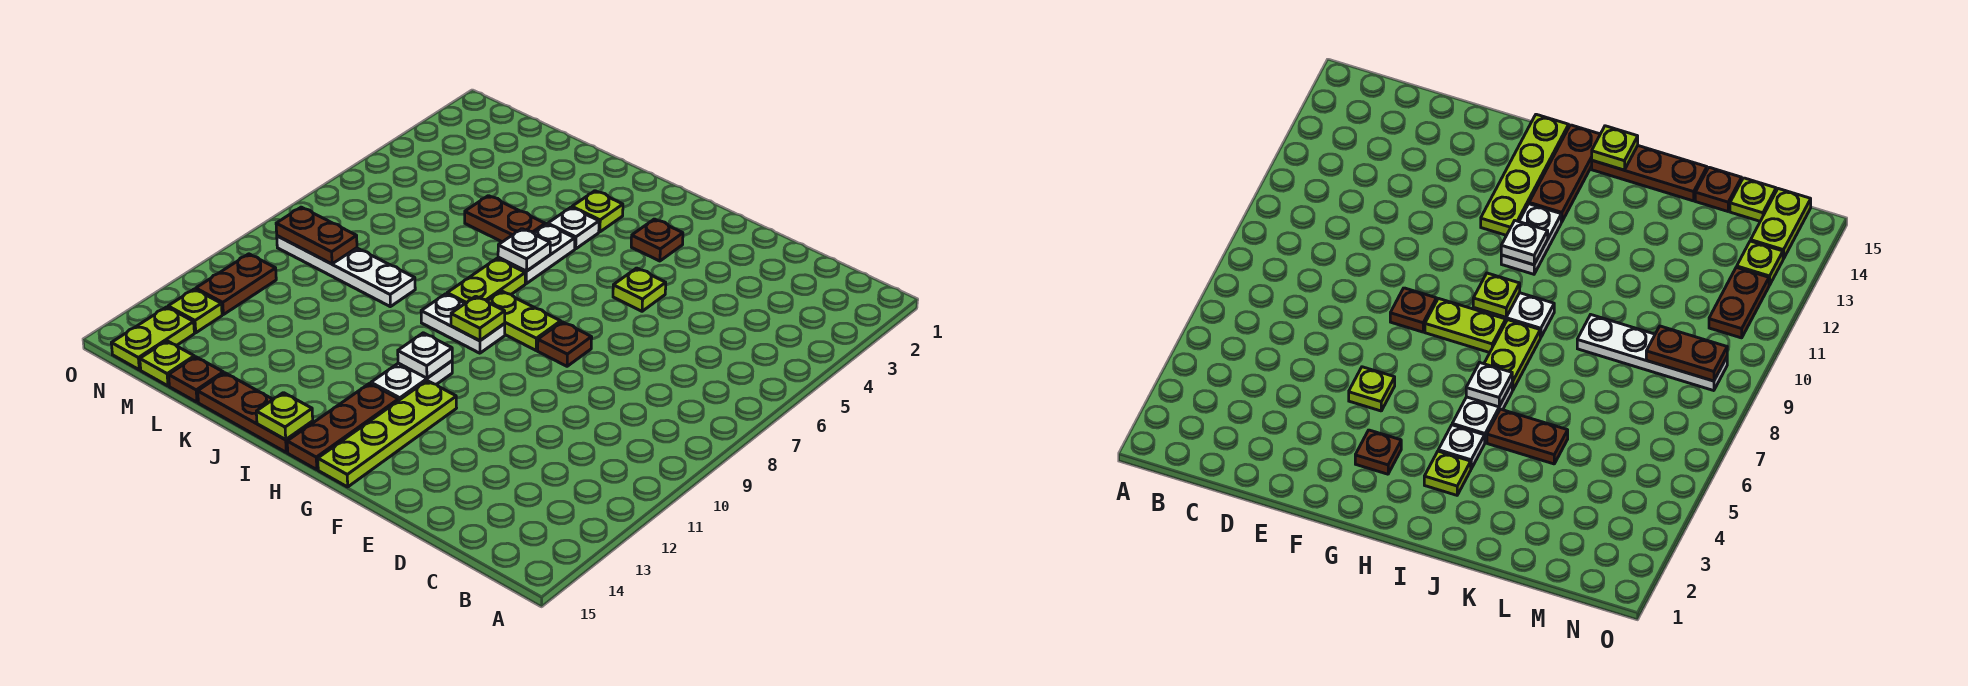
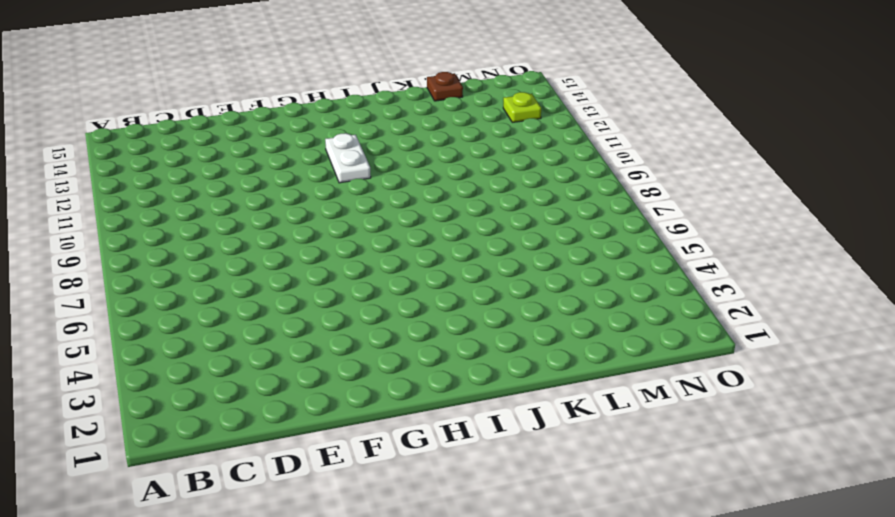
none -> lime 1x1 plate [613,268,666,311]
none -> brown 1x1 plate [538,322,592,366]
none -> brown 1x1 plate [631,219,683,261]

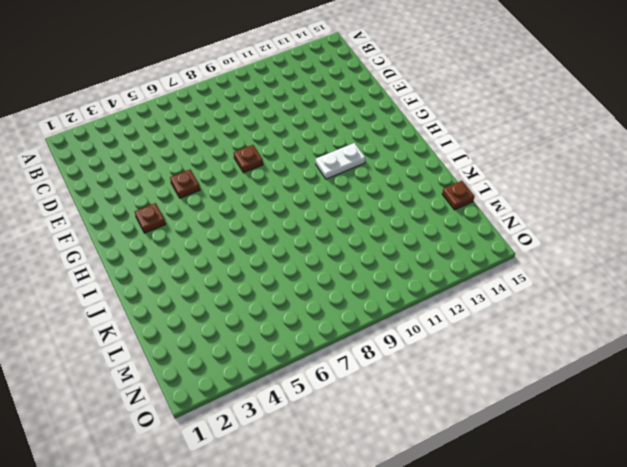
brown 1x1 plate [170,170,200,198] -> lime 1x1 plate [613,268,666,311]
none -> lime 1x2 plate [487,291,561,350]
none -> lime 1x4 plate [318,381,456,487]
none -> white 1x2 plate [421,294,505,353]

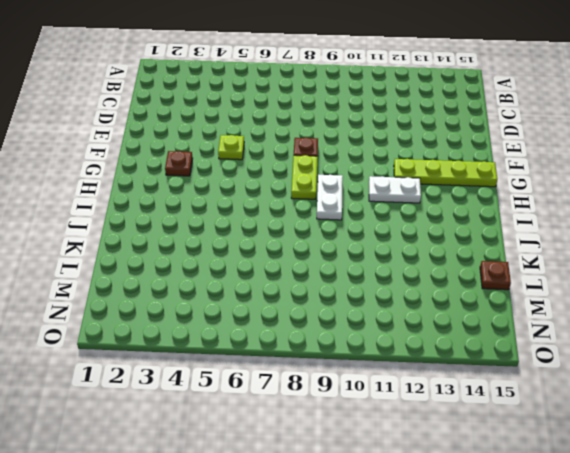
none -> brown 1x3 plate [287,383,399,469]
none -> lime 1x1 plate [572,191,623,232]
none -> white 1x1 plate [548,207,599,249]

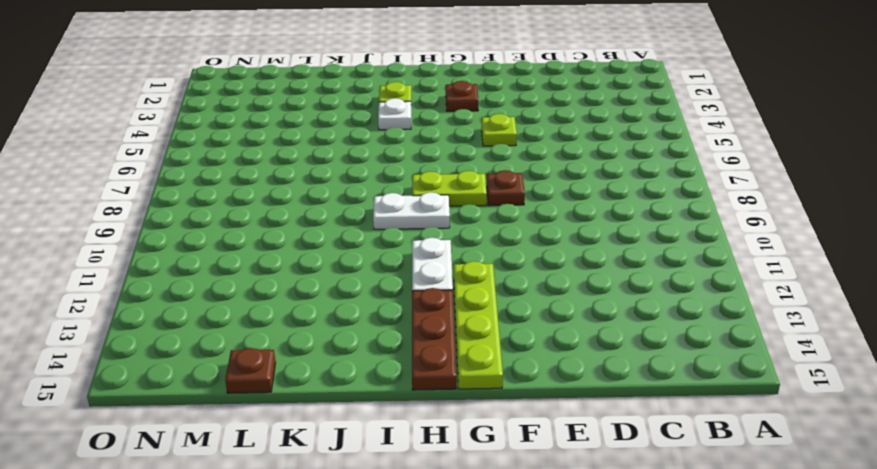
none -> white 1x2 plate [498,224,575,284]
none -> lime 1x2 plate [447,259,525,303]
none -> brown 1x3 plate [198,373,313,452]

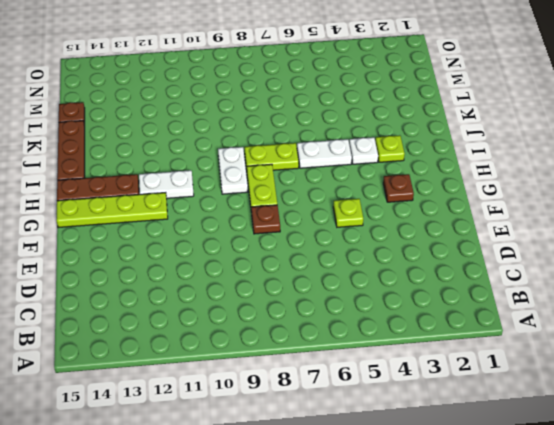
none -> brown 1x2 plate [465,196,545,242]
none -> white 1x4 plate [277,236,415,307]
none -> lime 1x1 plate [140,341,194,386]

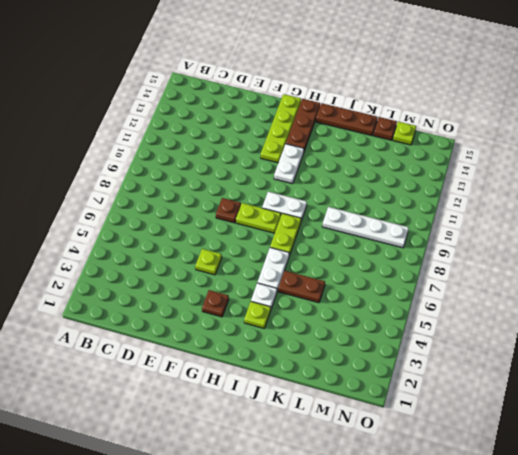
none -> brown 1x2 plate [196,254,276,315]
none -> lime 1x1 plate [168,289,222,333]
none -> lime 1x2 plate [111,307,194,370]

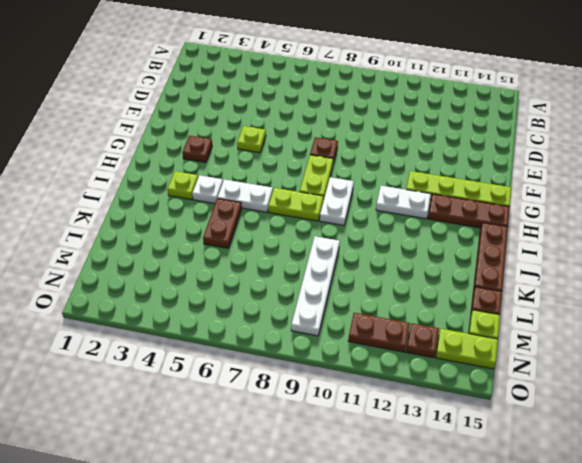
brown 1x1 plate [406,323,439,358] -> lime 1x1 plate [168,289,222,333]
none -> lime 1x1 plate [451,296,505,341]
none -> white 1x1 plate [398,333,452,378]
none -> white 1x1 plate [498,229,550,271]

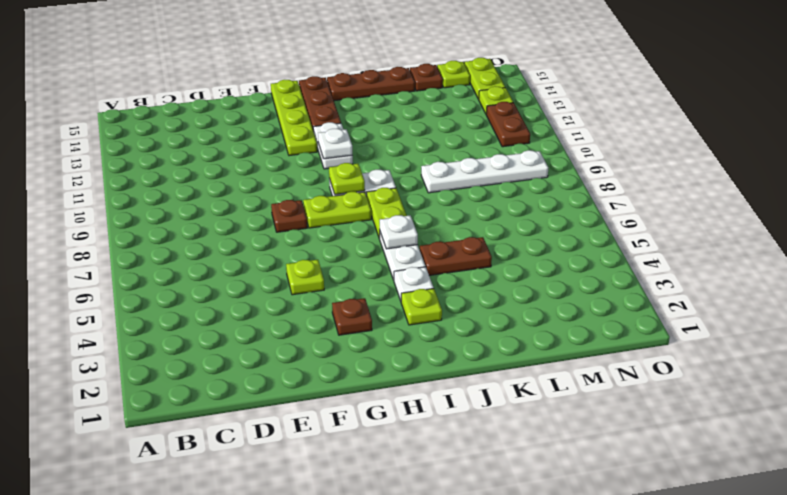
none -> lime 1x1 plate [256,393,313,439]
none -> brown 1x2 plate [276,207,357,264]

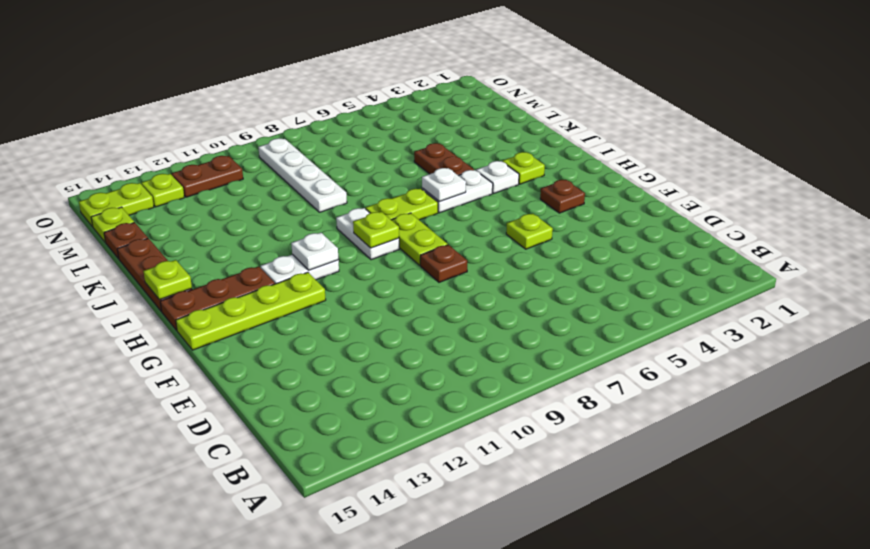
none -> brown 1x2 plate [276,207,357,264]

